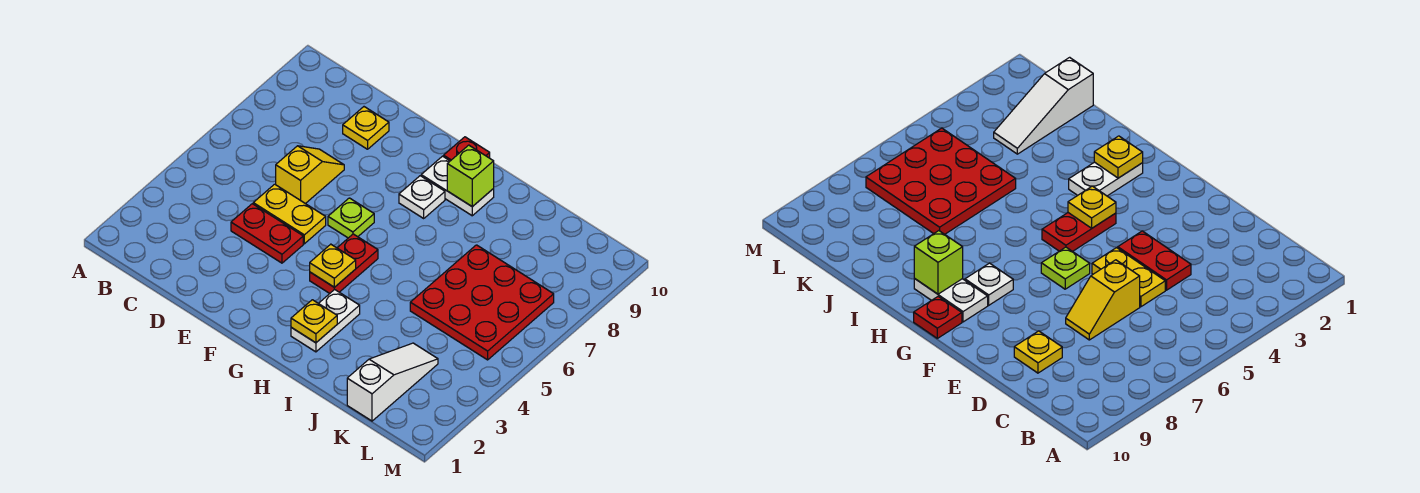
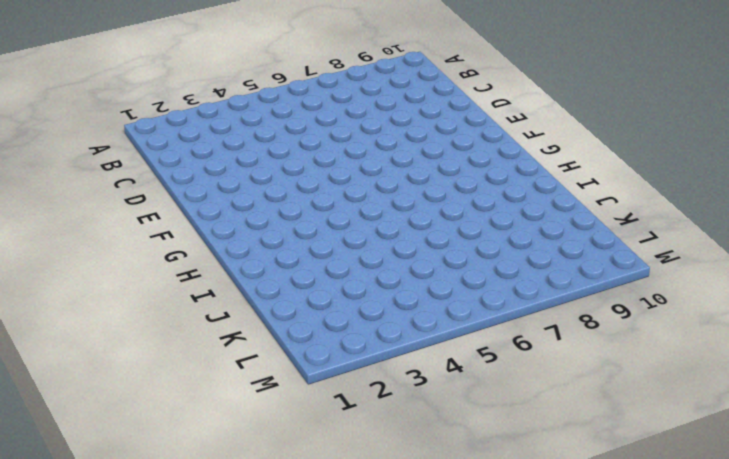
none -> red 1x2 plate [231,204,303,263]
none -> yellow 1x2 plate [253,184,326,244]
none -> yellow 1x2 slope [276,146,344,204]

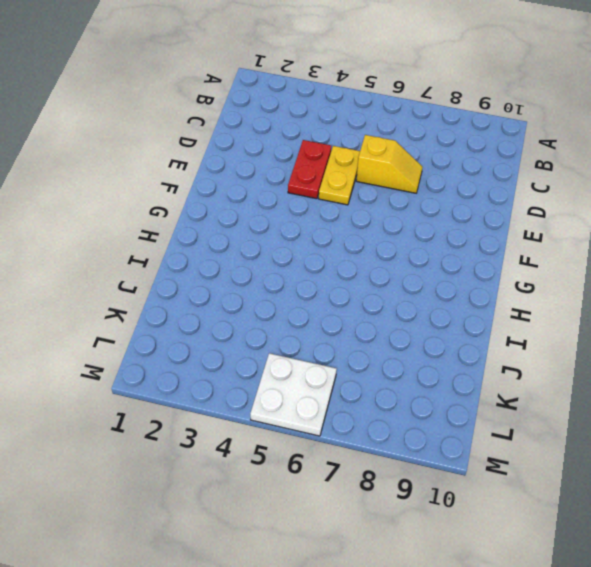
white 2x2 plate [250,353,337,436] -> red 3x3 plate [410,245,554,360]
none -> yellow 1x1 plate [343,107,389,149]
none -> lime 1x1 plate [328,198,374,238]
none -> red 1x2 plate [310,234,378,293]

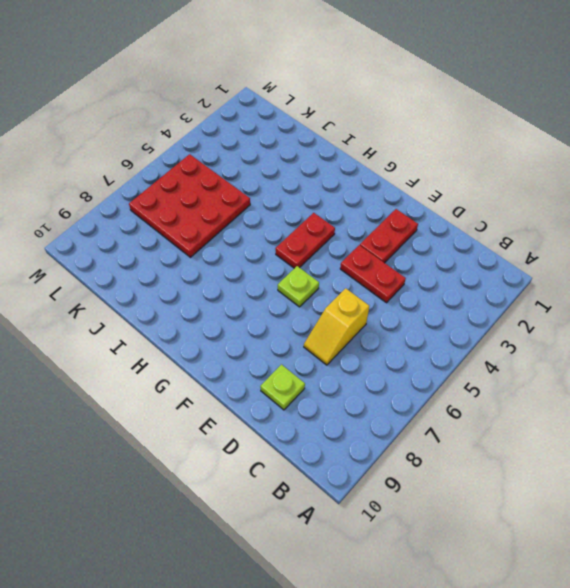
lime 1x1 plate [260,365,305,410] -> yellow 1x1 plate [343,107,389,149]
red 1x2 plate [360,209,418,263] -> none
none -> yellow 1x2 plate [253,184,326,244]
none -> white 1x1 plate [399,176,445,218]
none -> white 1x2 plate [421,156,494,216]

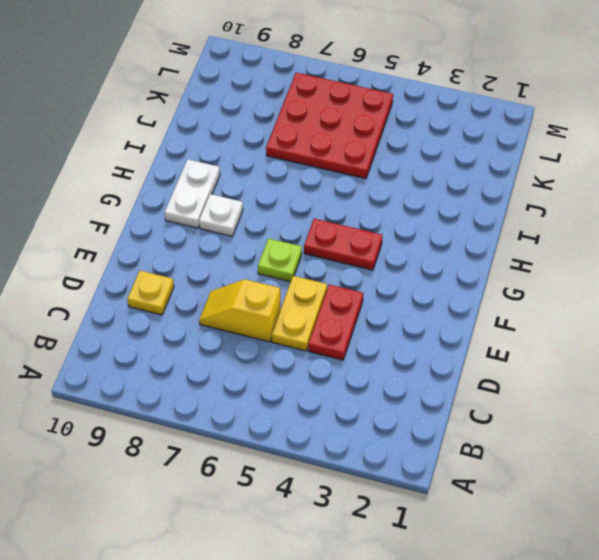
none -> red 1x1 plate [444,137,490,161]
none -> white 1x2 plate [291,289,360,352]
none -> white 1x3 slope [347,343,438,421]

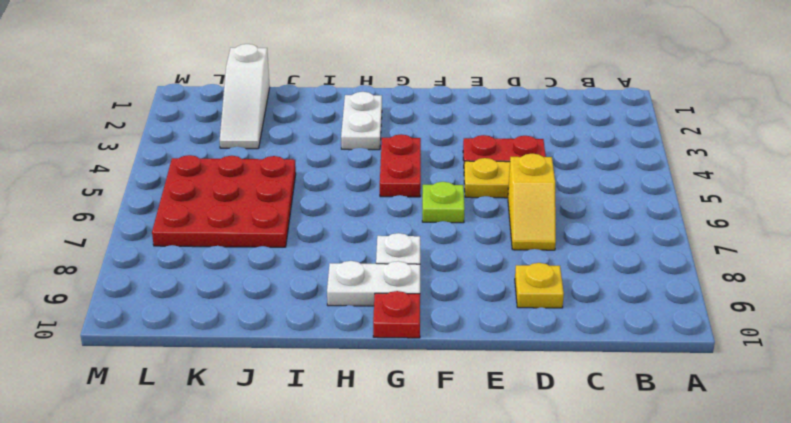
none -> yellow 1x1 plate [310,244,356,287]
none -> yellow 1x1 plate [291,300,337,343]
none -> lime 1x1 brick [447,145,494,207]

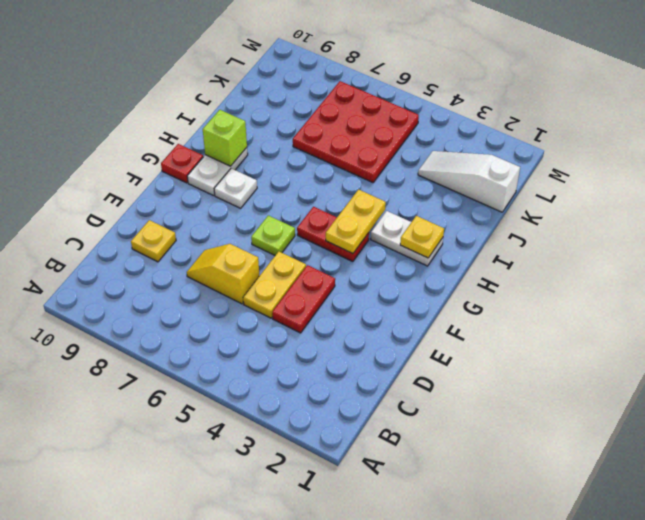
yellow 1x2 plate [326,190,386,254] -> yellow 1x1 plate [310,244,356,287]

